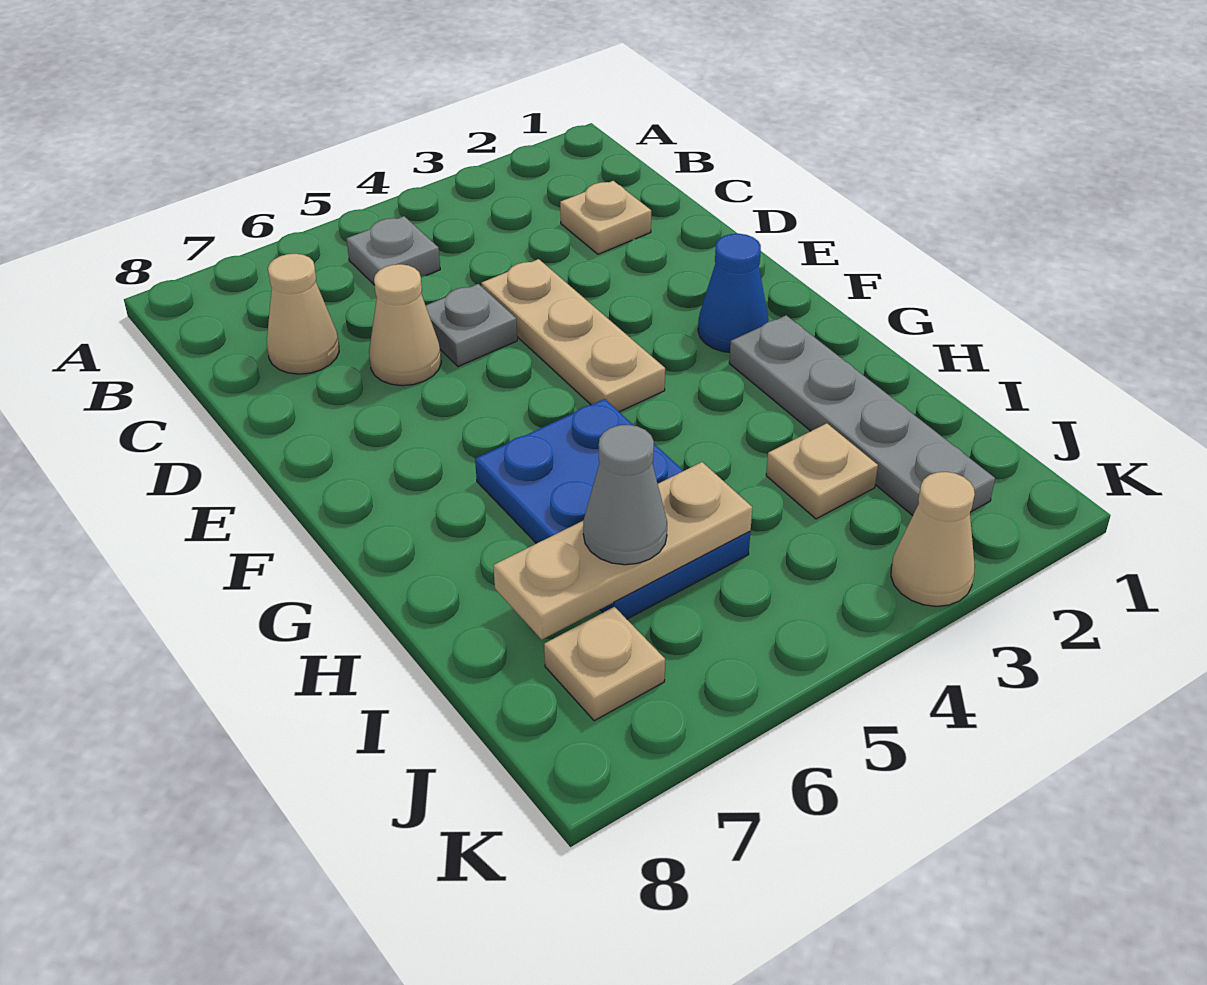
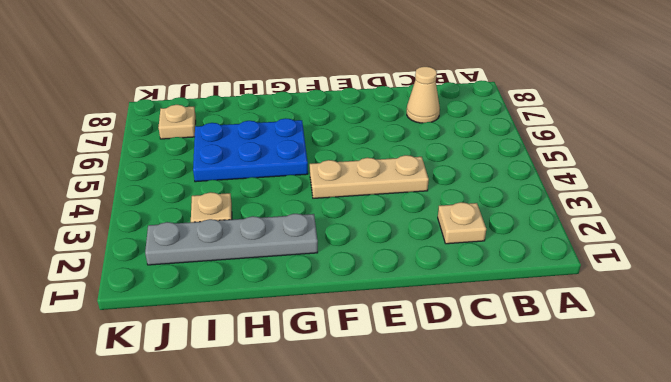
none -> grey 1x1 plate [347,216,440,284]
none -> grey 1x1 plate [426,284,517,367]
none -> tan 1x1 cone [369,264,441,386]

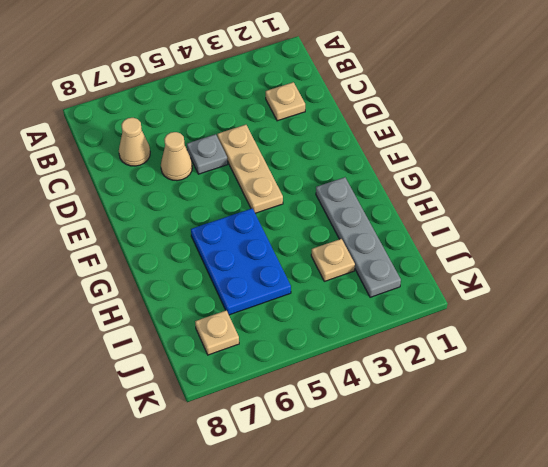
none -> grey 1x1 plate [347,216,440,284]
none -> blue 1x1 cone [698,234,768,352]
none -> tan 1x1 cone [891,472,975,606]

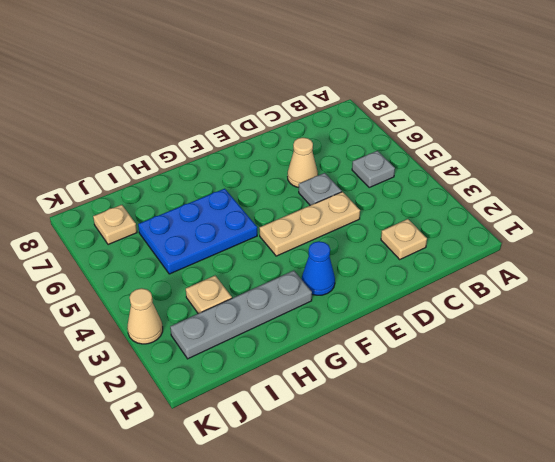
none -> tan 1x1 cone [267,254,339,374]
none -> tan 1x3 plate [493,462,752,640]
none -> grey 1x1 cone [583,425,667,565]

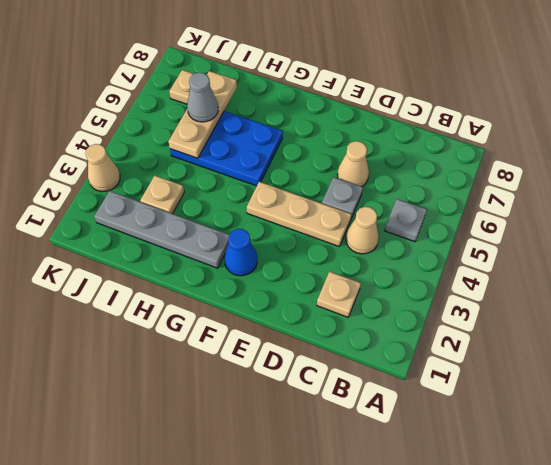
tan 1x1 cone [346,207,379,254] -> tan 1x1 cone moved to [267,254,339,374]

